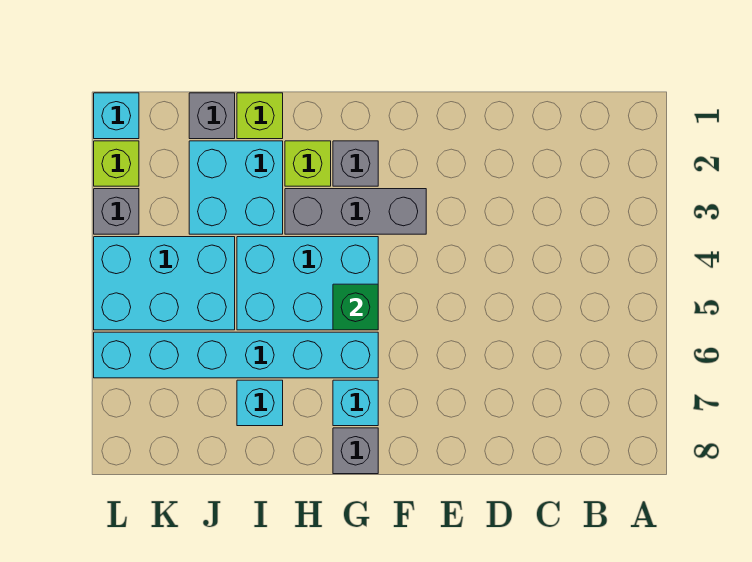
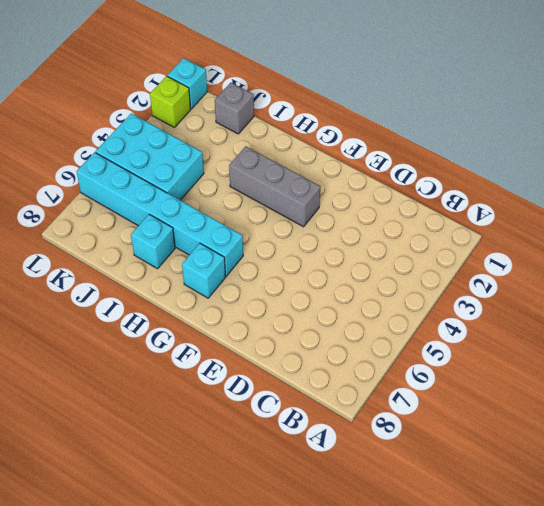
none -> grey 1x1 brick [333,141,378,186]
none -> cyan 2x3 brick [237,237,378,330]
none -> grey 1x1 brick [333,428,378,474]

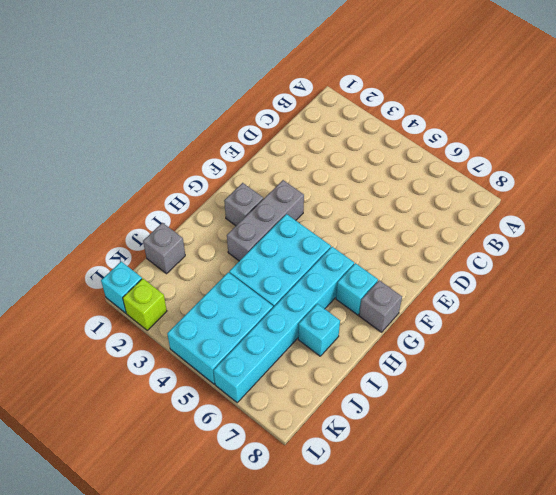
none -> lime 1x1 brick [285,141,331,186]
none -> lime 1x1 brick [237,93,283,139]
none -> cyan 2x2 brick [189,141,283,234]

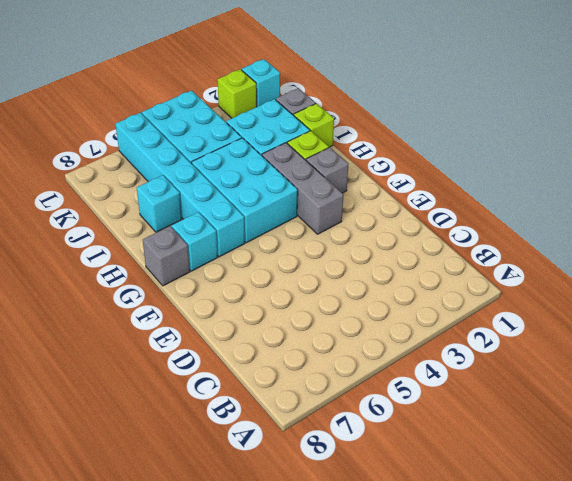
none -> grey 1x1 brick [94,189,139,234]
none -> green 1x1 brick [333,284,378,330]

